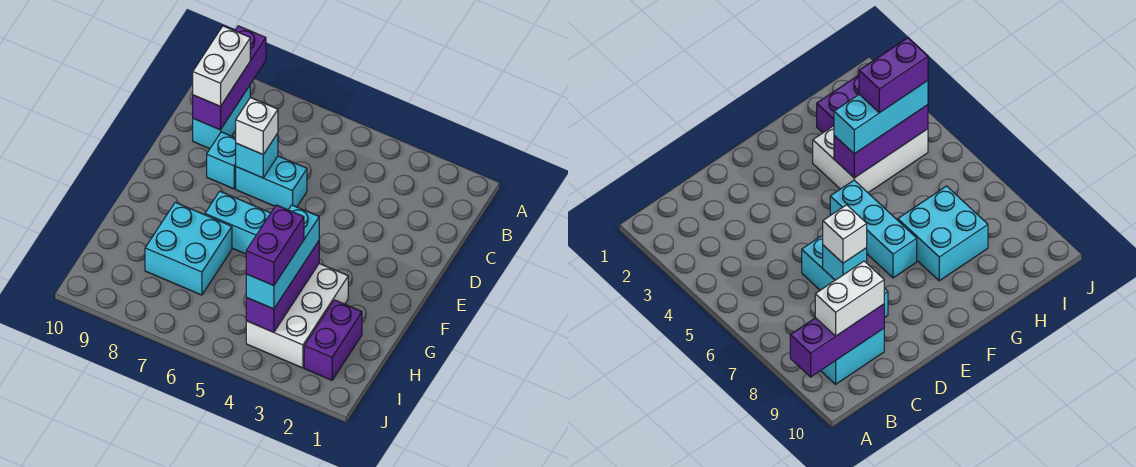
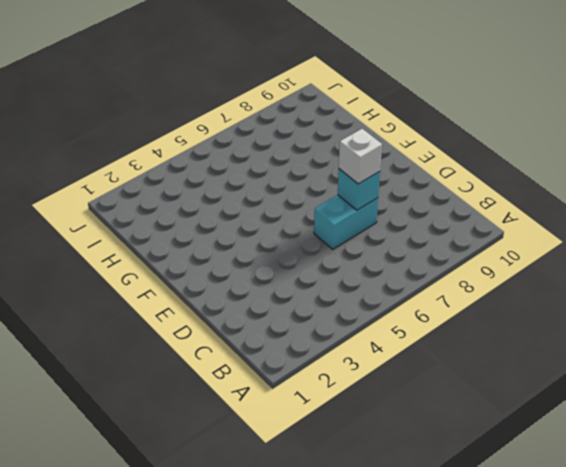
none -> cyan 1x2 brick [193,86,250,149]
none -> cyan 1x1 brick [207,132,236,189]
none -> cyan 1x3 brick [205,191,271,254]

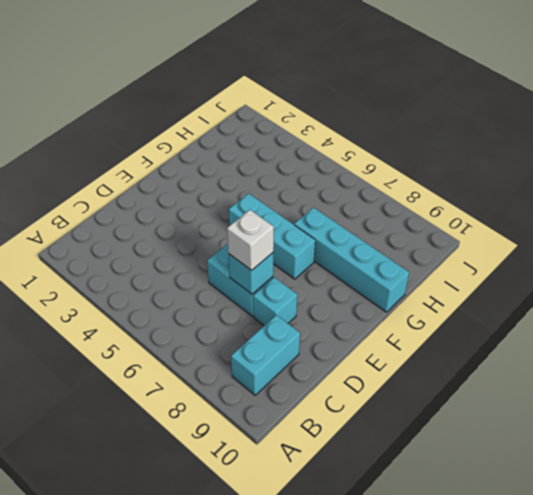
cyan 1x4 brick [294,208,409,312] -> cyan 2x2 brick [145,202,232,295]
none -> white 2x3 brick [246,264,348,368]
none -> purple 1x2 brick [304,300,362,380]
none -> purple 1x3 brick [193,26,266,130]

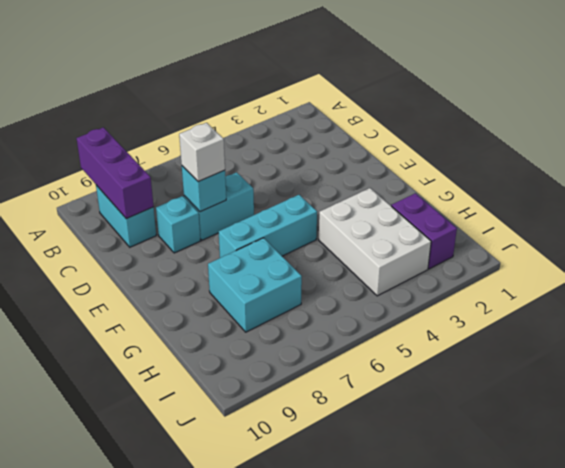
none -> purple 1x3 brick [246,241,319,332]
none -> white 1x2 brick [193,26,250,106]
none -> cyan 1x3 brick [246,205,319,309]

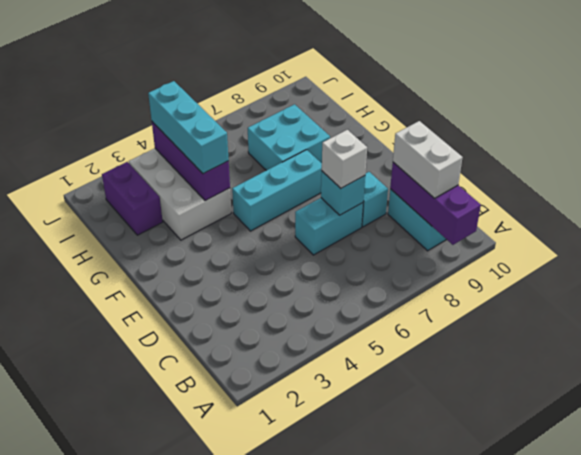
none -> purple 1x2 brick [246,205,304,286]

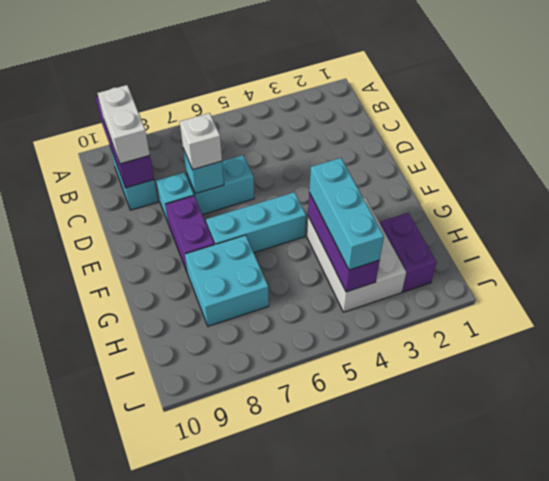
purple 1x2 brick [165,196,214,271] -> purple 1x2 brick moved to [246,205,304,286]

